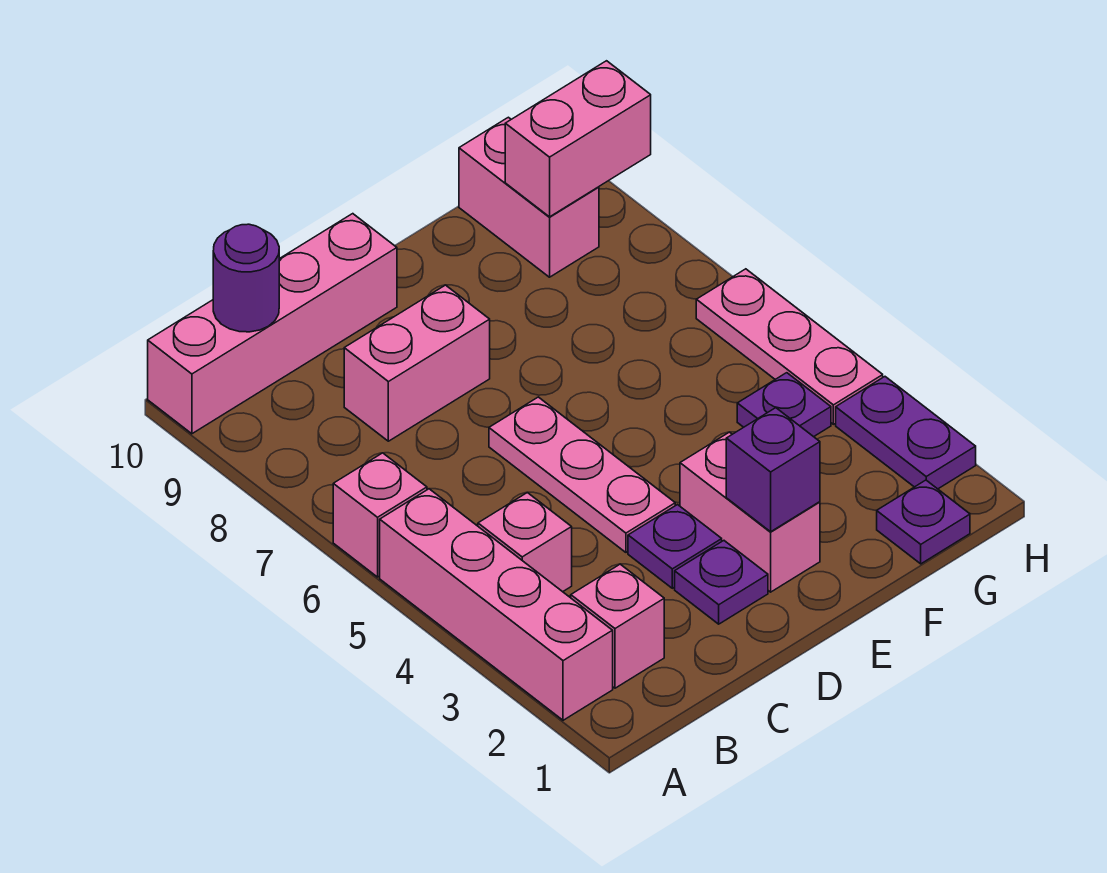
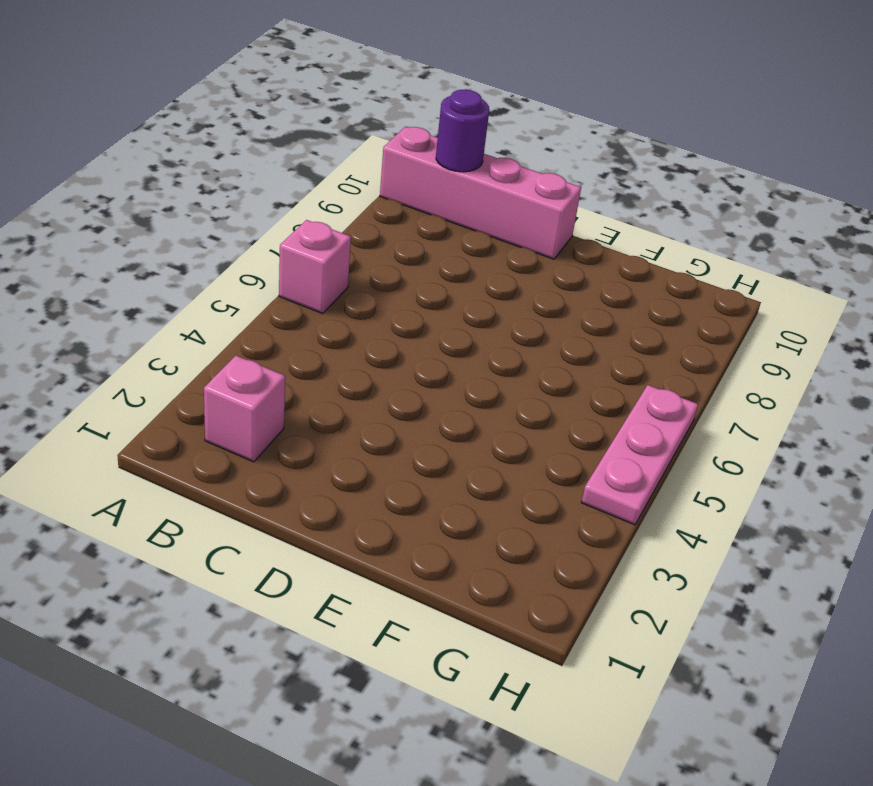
none -> pink 1x4 brick [380,489,613,720]
none -> pink 1x1 brick [478,493,572,592]
none -> pink 1x2 brick [344,285,490,441]

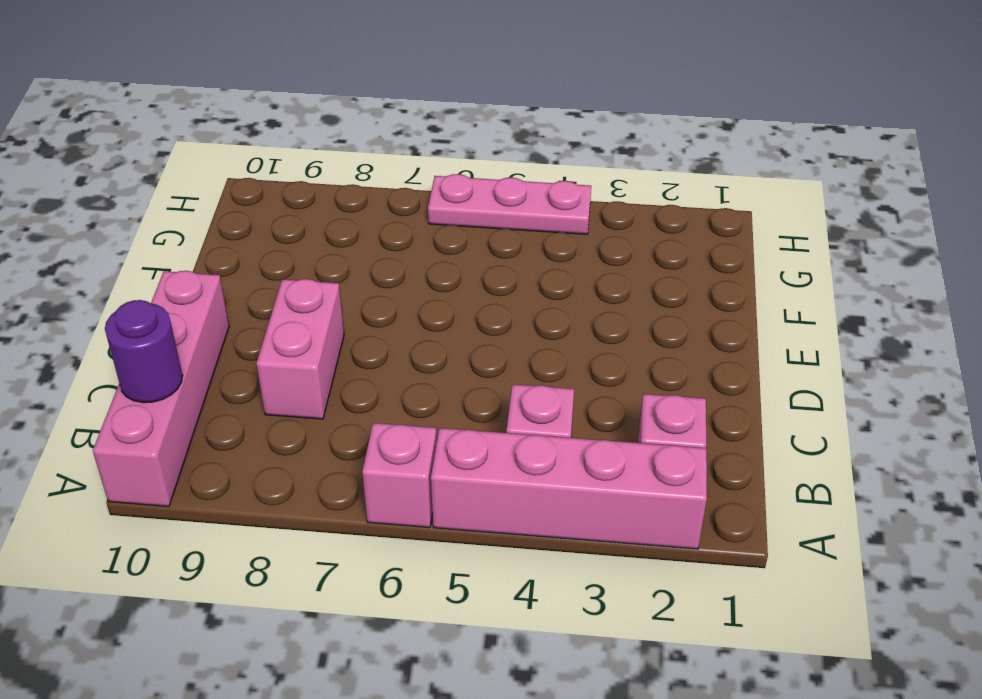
none -> purple 1x1 plate [675,541,768,624]
none -> purple 1x1 plate [628,505,722,588]
none -> pink 1x3 plate [489,397,675,552]

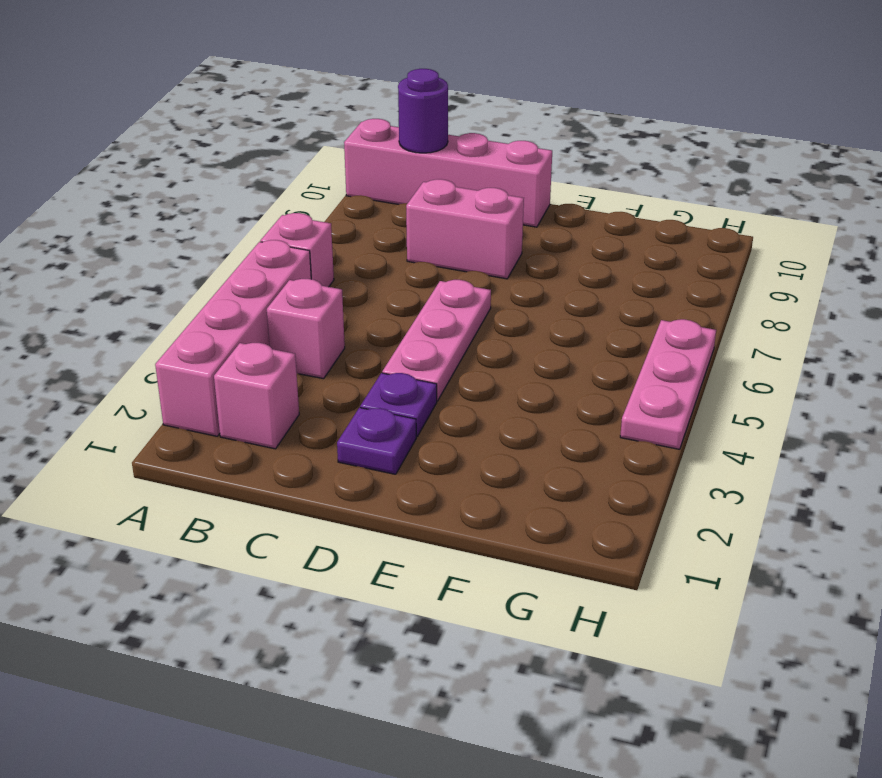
none -> pink 1x2 brick [680,432,820,592]
none -> purple 1x1 plate [877,480,970,564]
none -> purple 1x1 plate [737,373,831,437]

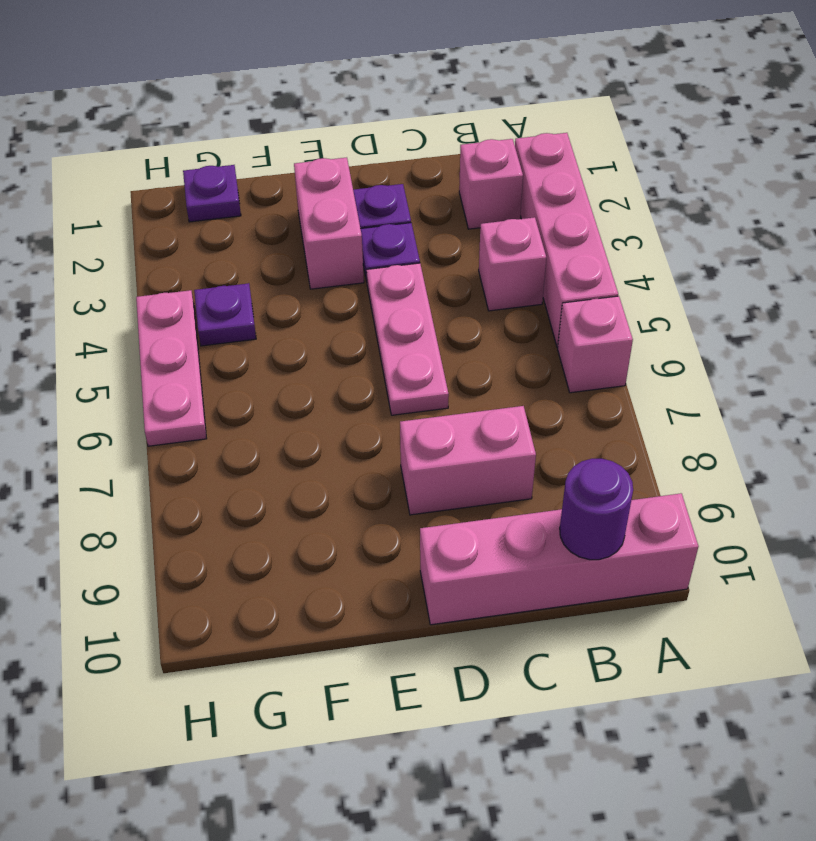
none -> pink 1x2 brick [459,117,599,277]
none -> purple 1x2 plate [836,377,976,489]
none -> purple 1x1 brick [726,408,820,532]

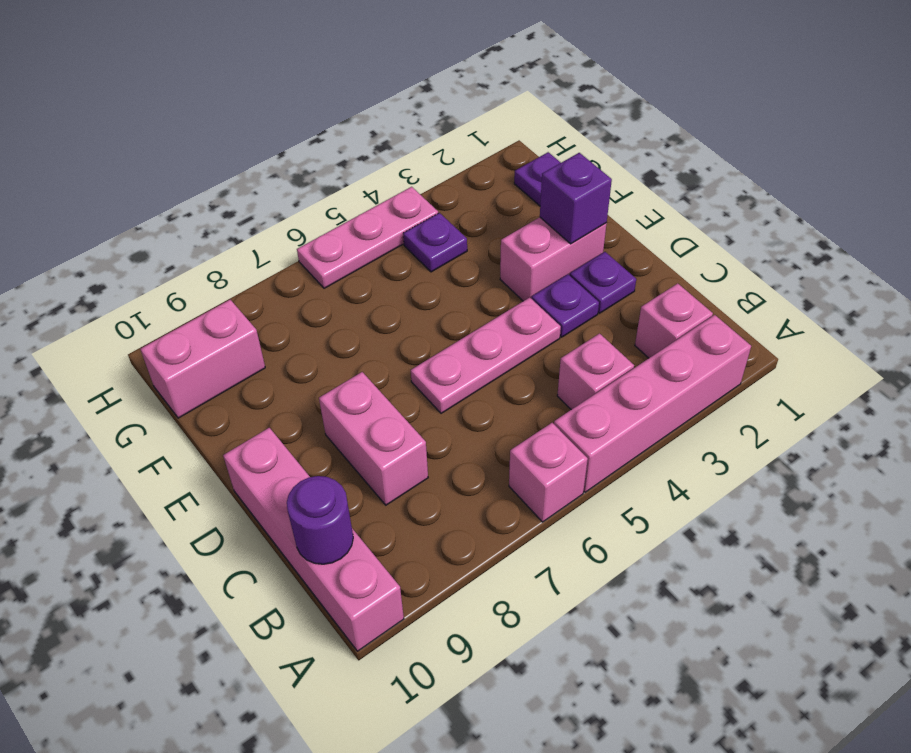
none -> purple 1x2 plate [836,377,976,489]
none -> pink 1x2 brick [505,61,651,217]

